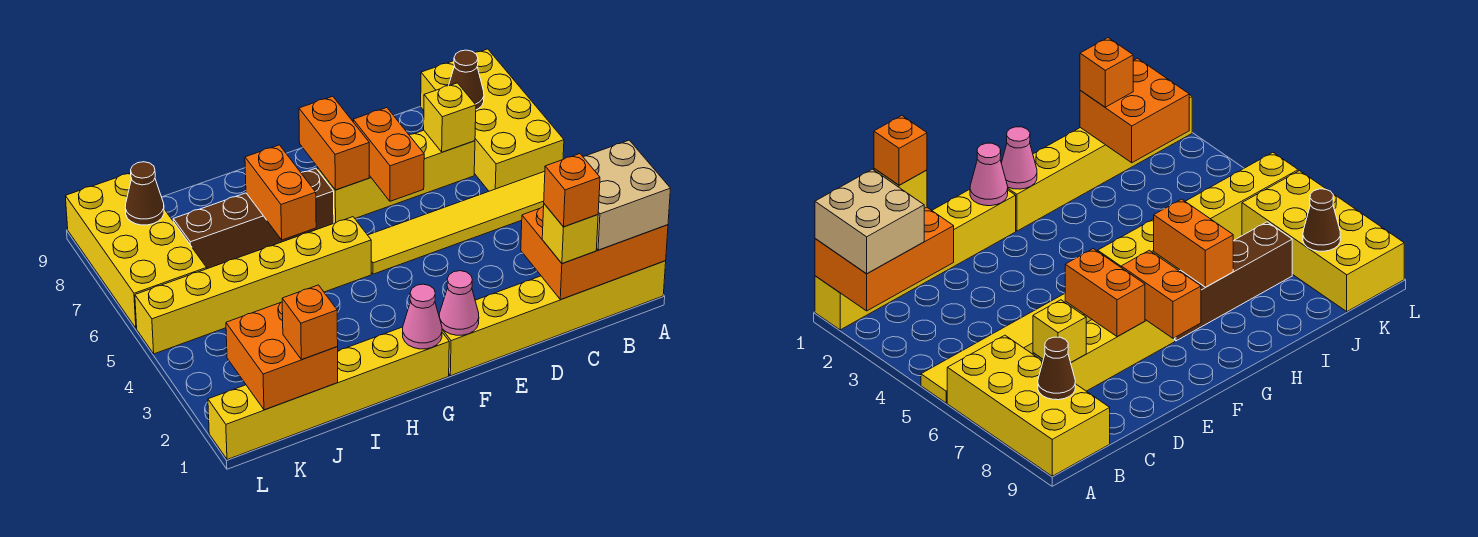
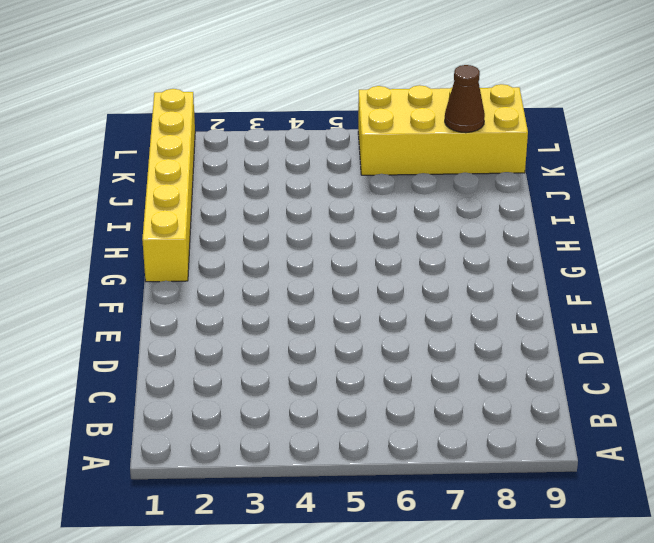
none -> yellow 1x6 brick [442,261,666,376]
none -> yellow 1x6 tile [368,171,545,274]
none -> yellow 2x4 brick [421,49,564,191]

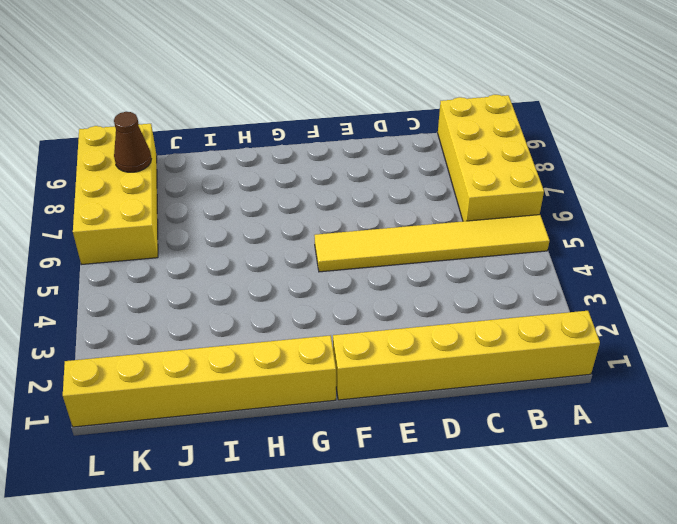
none -> yellow 1x4 brick [318,130,475,223]
none -> yellow 1x6 brick [135,217,371,354]
none -> brown 1x4 brick [173,168,334,269]

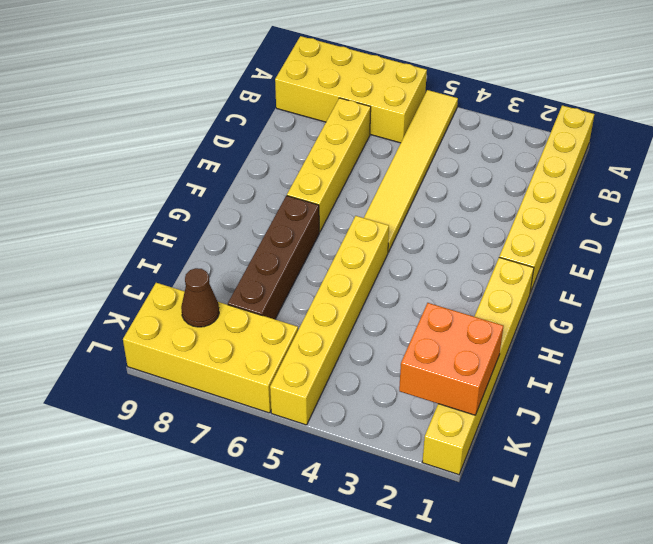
none -> orange 2x3 brick [521,207,668,300]
none -> brown 1x1 cone [449,50,484,110]
none -> yellow 1x1 brick [424,83,476,152]

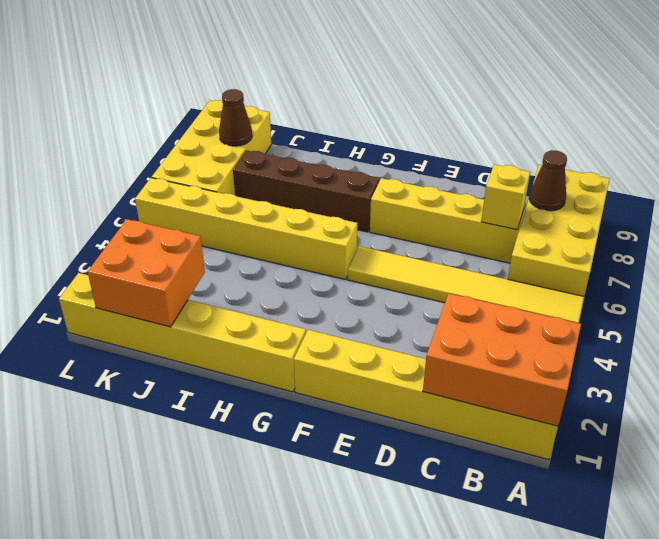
none -> orange 1x2 brick [353,108,424,201]
none -> pink 1x1 cone [439,271,479,335]
none -> orange 1x2 brick [299,96,369,190]

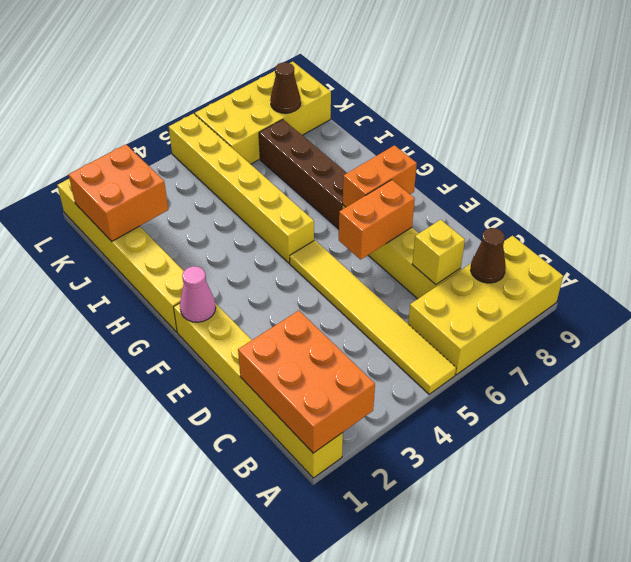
none -> pink 1x1 cone [403,284,442,349]
none -> orange 1x2 brick [245,145,316,240]
none -> tan 2x2 brick [583,140,671,250]

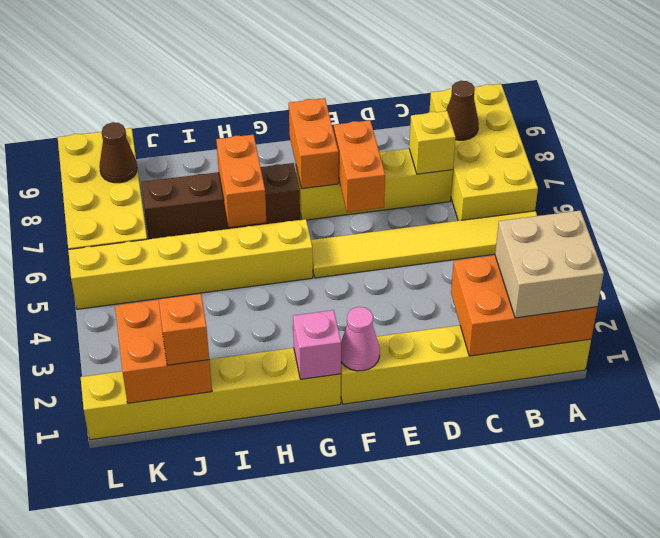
pink 1x1 brick [293,310,341,379] -> pink 1x1 cone [403,284,442,349]
none -> yellow 1x1 brick [542,204,598,264]
none -> orange 1x1 brick [544,154,600,227]

